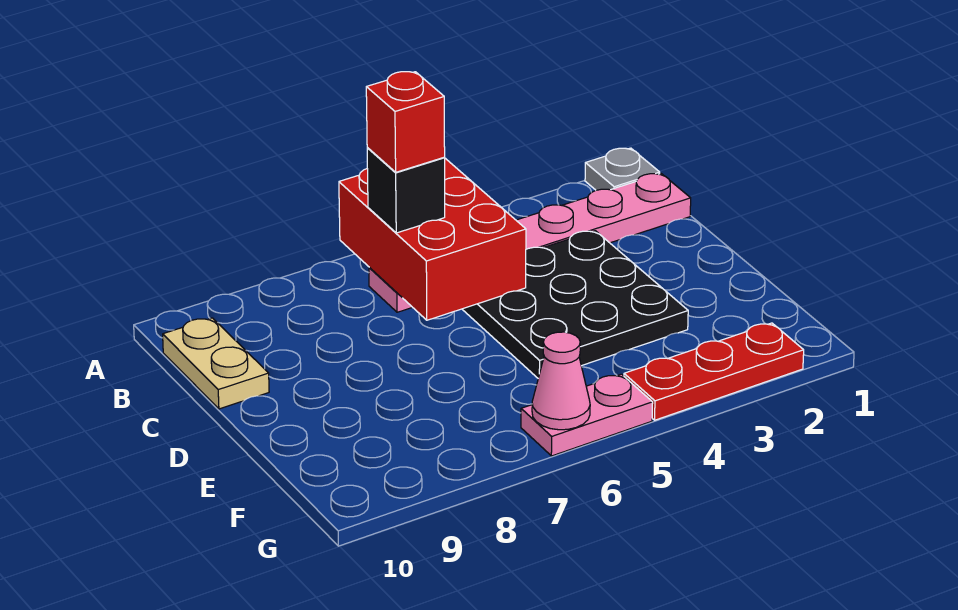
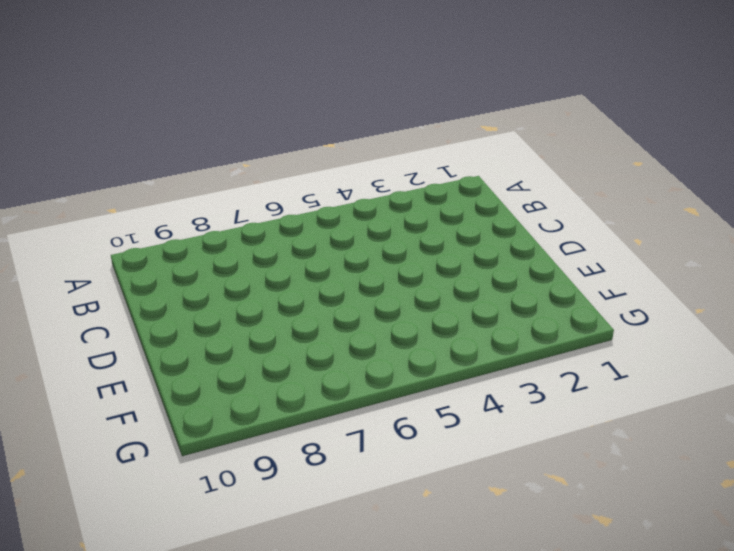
none -> grey 1x1 plate [585,148,660,190]
none -> pink 1x6 plate [369,174,691,312]

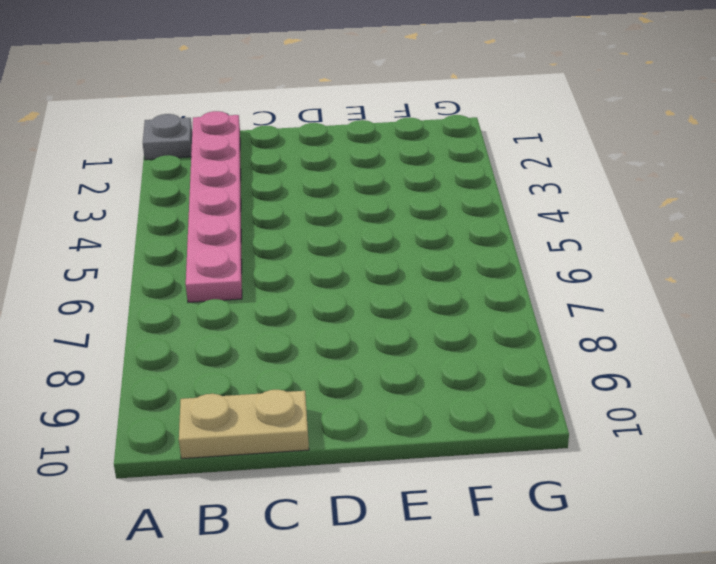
none -> black 3x3 plate [462,231,688,378]
none -> red 1x3 plate [624,323,804,420]

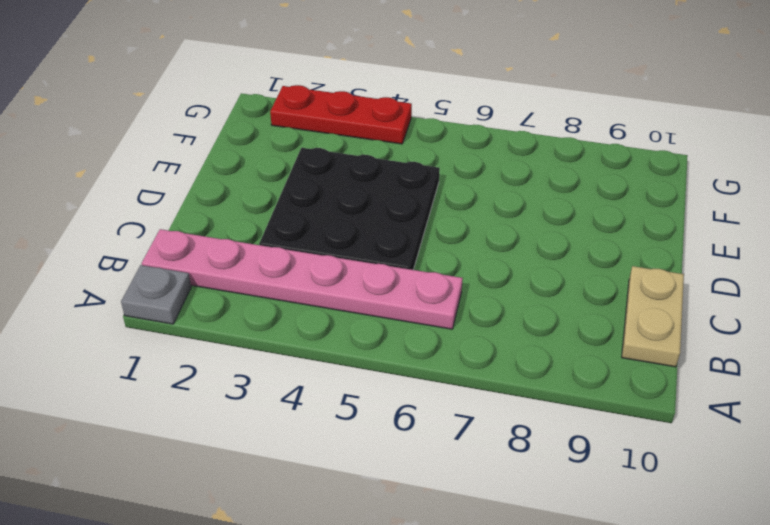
none -> pink 1x2 plate [521,374,653,456]
none -> red 2x3 brick [339,158,526,320]

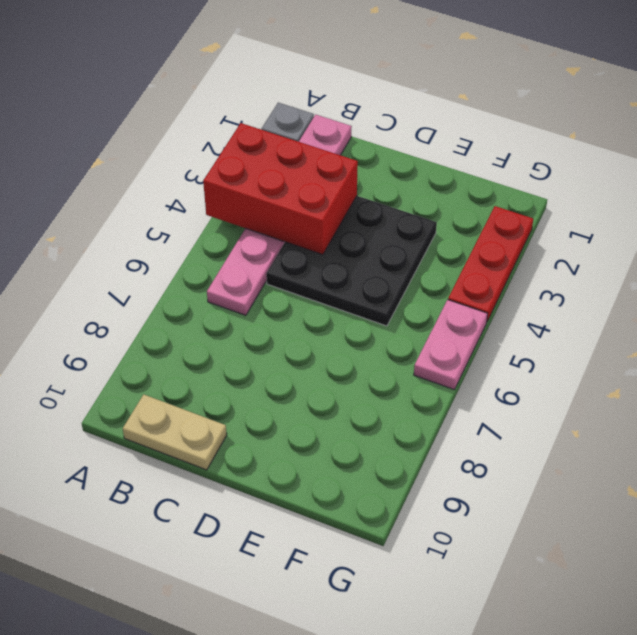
red 2x3 brick [203,123,358,255] -> red 2x3 brick moved to [339,158,526,320]
none -> pink 1x1 cone [532,332,590,430]
none -> black 1x1 brick [367,148,445,233]

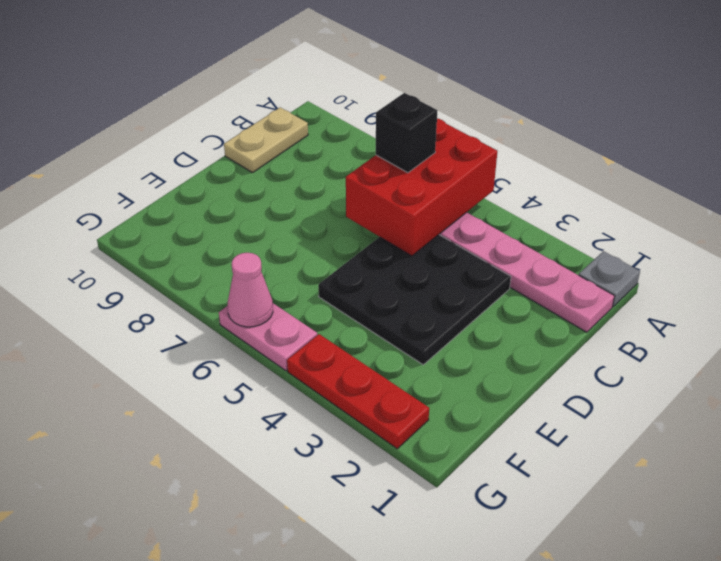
none -> red 1x1 brick [366,72,445,172]

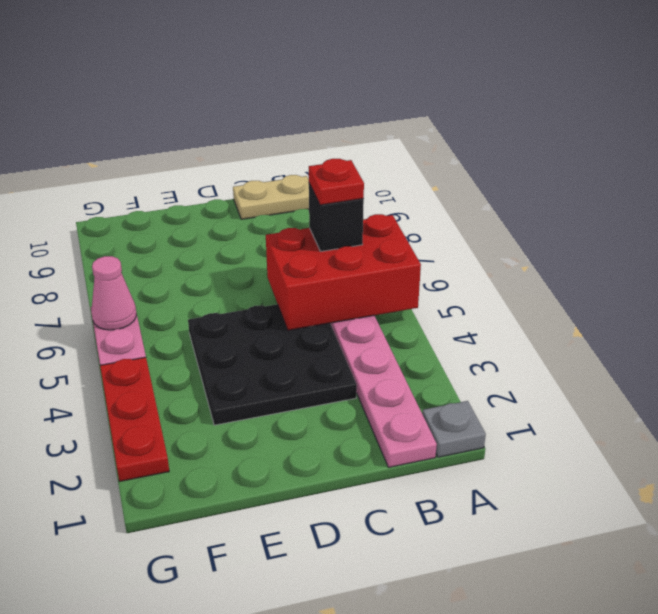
red 1x1 plate [309,159,364,205] -> red 1x1 brick [366,72,445,172]

